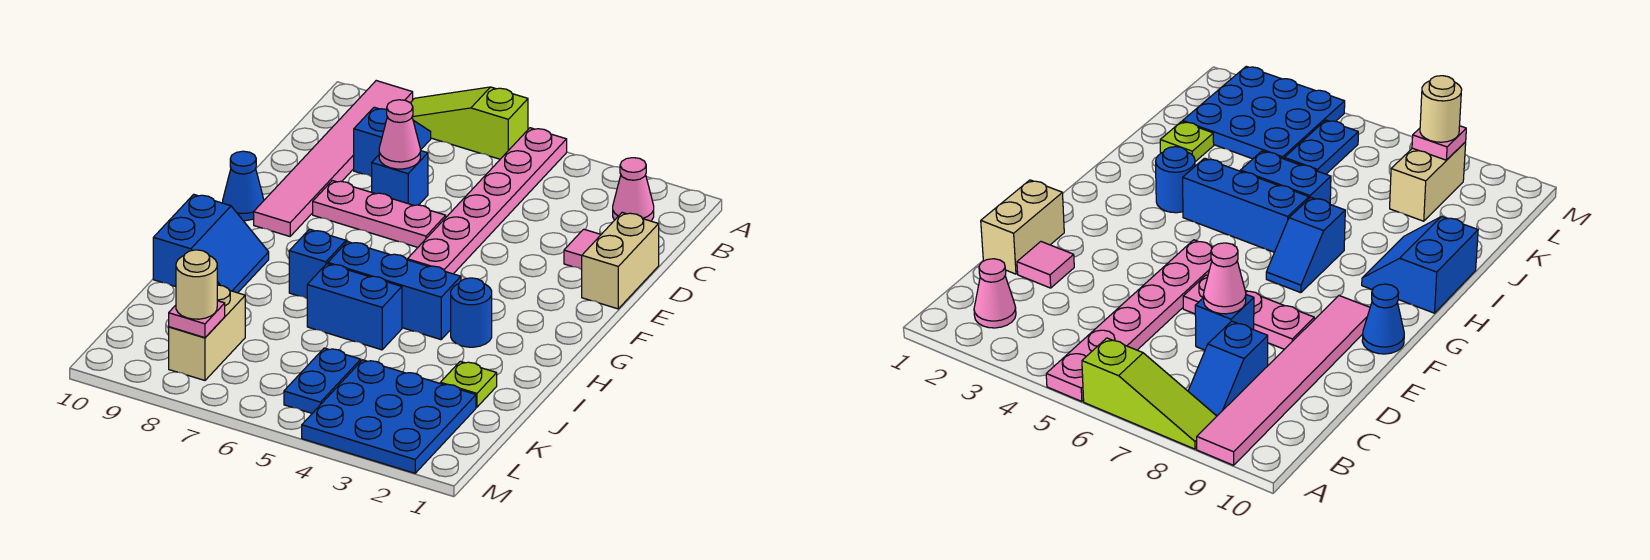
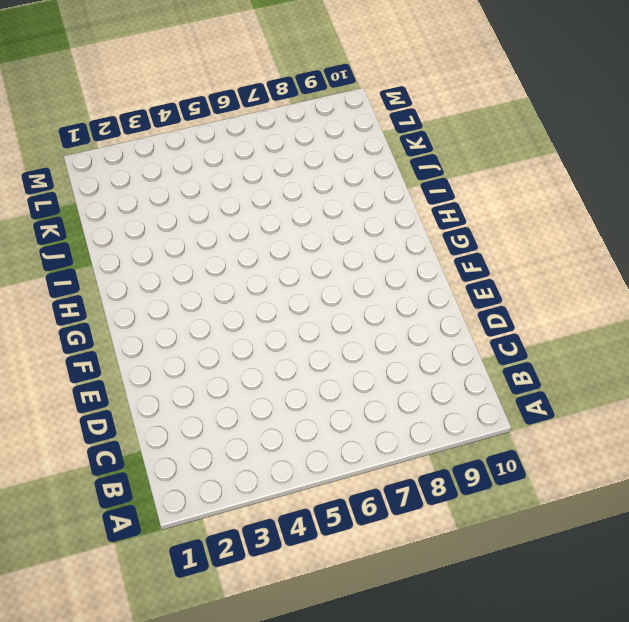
none -> pink 1x6 plate [407,128,567,274]
none -> lime 1x3 slope [411,87,528,159]
none -> pink 1x6 tile [254,81,413,236]

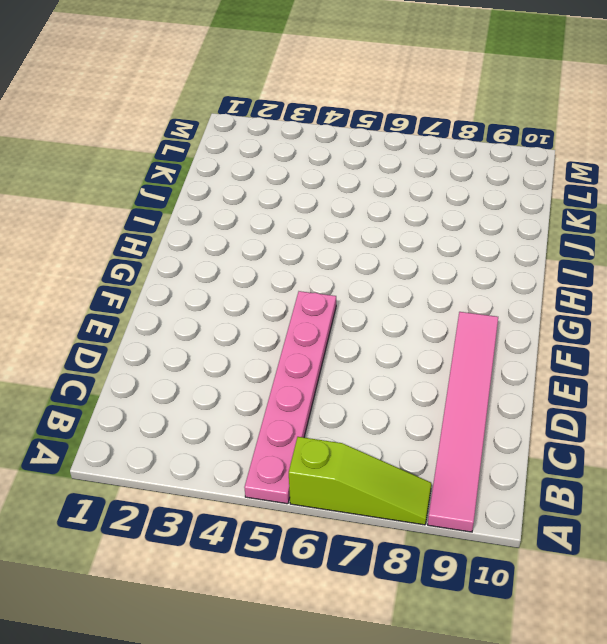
none -> pink 1x1 cone [613,158,654,221]
none -> blue 1x2 slope [354,107,431,177]
none -> tan 1x2 brick [582,212,659,309]

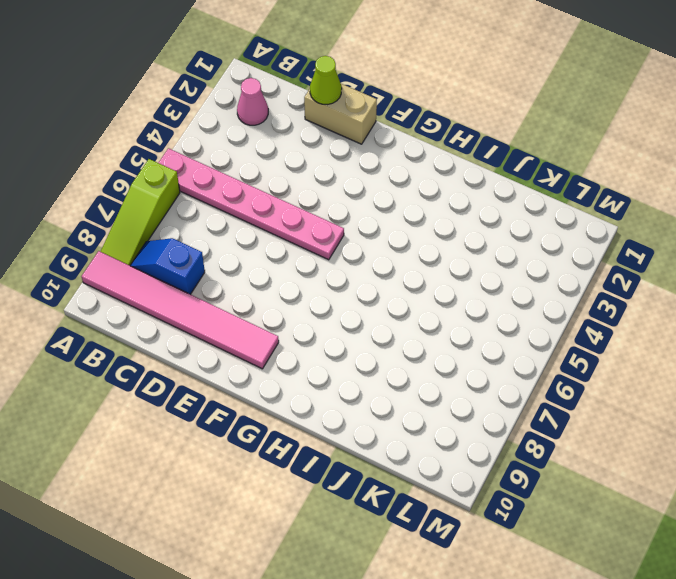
lime 1x1 cone [310,56,342,105] -> none
none -> pink 1x1 tile [564,229,601,269]
none -> blue 1x1 brick [372,151,428,205]
none -> pink 1x3 plate [313,180,446,247]

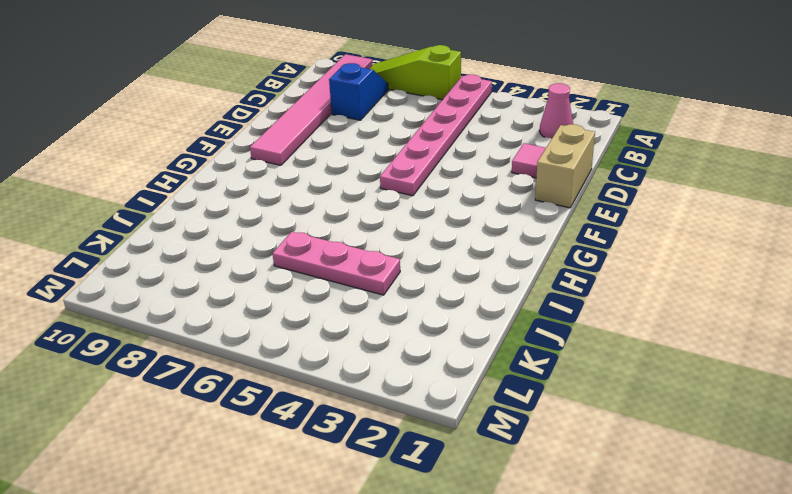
pink 1x3 plate [273,232,400,295] -> pink 1x3 plate moved to [313,180,446,247]
none -> blue 1x1 brick [372,151,428,205]
none -> blue 1x1 cone [223,151,264,221]
none -> blue 1x2 slope [289,229,348,298]

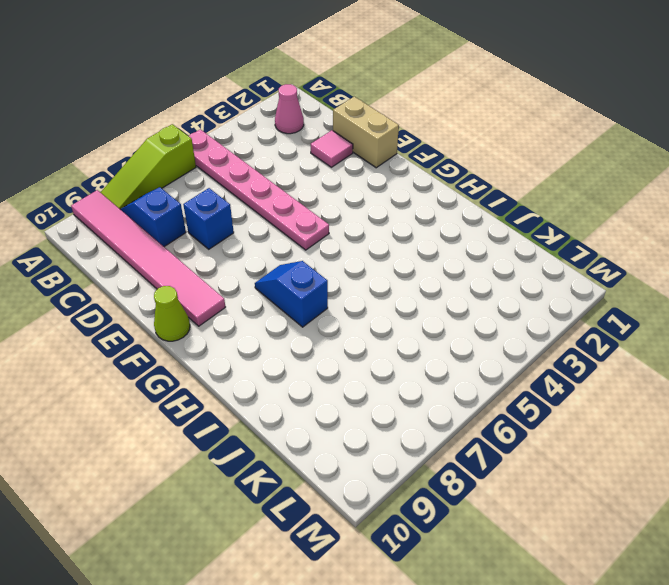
lime 1x1 cone [154,286,190,341] -> blue 1x1 cone [223,151,264,221]
none -> pink 1x3 plate [313,180,446,247]
none -> blue 1x1 round brick [451,278,492,347]
none -> blue 1x3 brick [328,242,461,340]

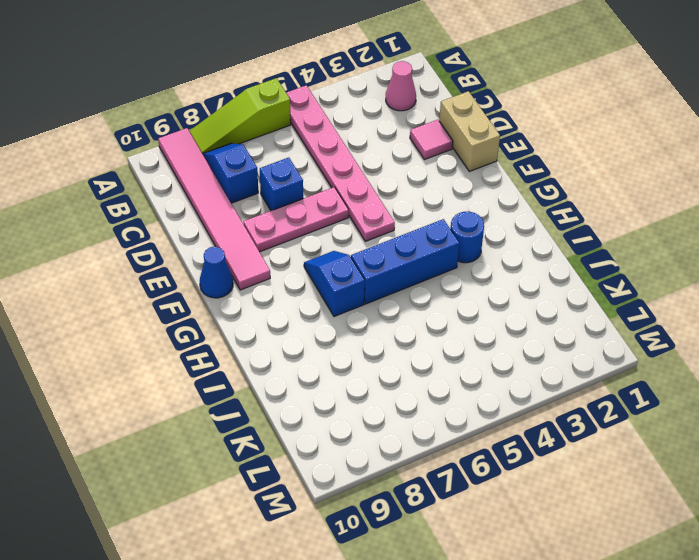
none -> blue 2x2 slope [153,194,269,293]
none -> blue 1x2 brick [307,264,402,350]
none -> lime 1x1 plate [440,361,497,407]

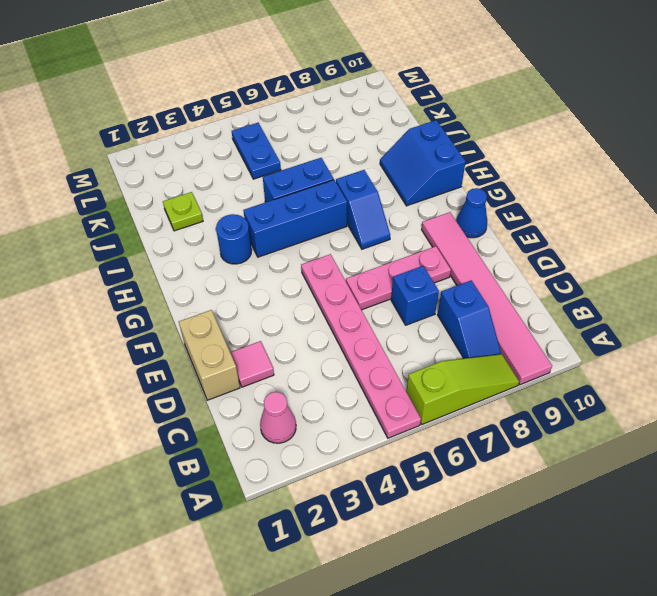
none -> blue 3x3 plate [302,360,476,473]
none -> tan 1x2 brick [169,285,245,380]
none -> pink 1x1 cone [379,100,420,169]

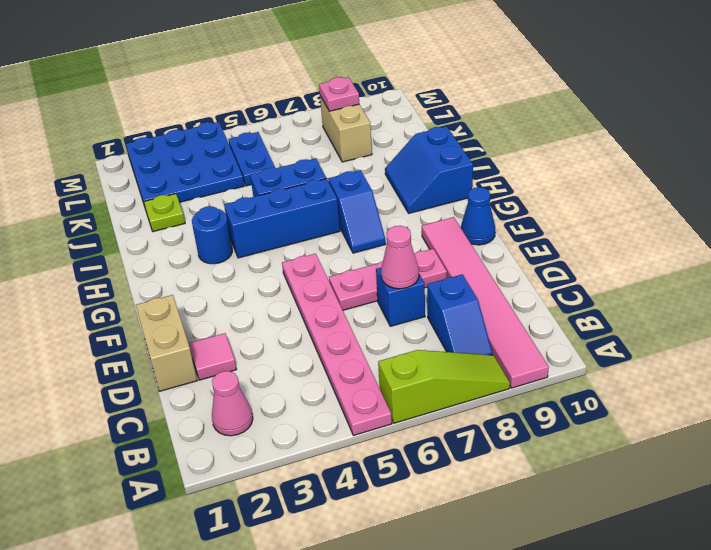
none -> tan 1x1 round brick [176,250,217,319]

